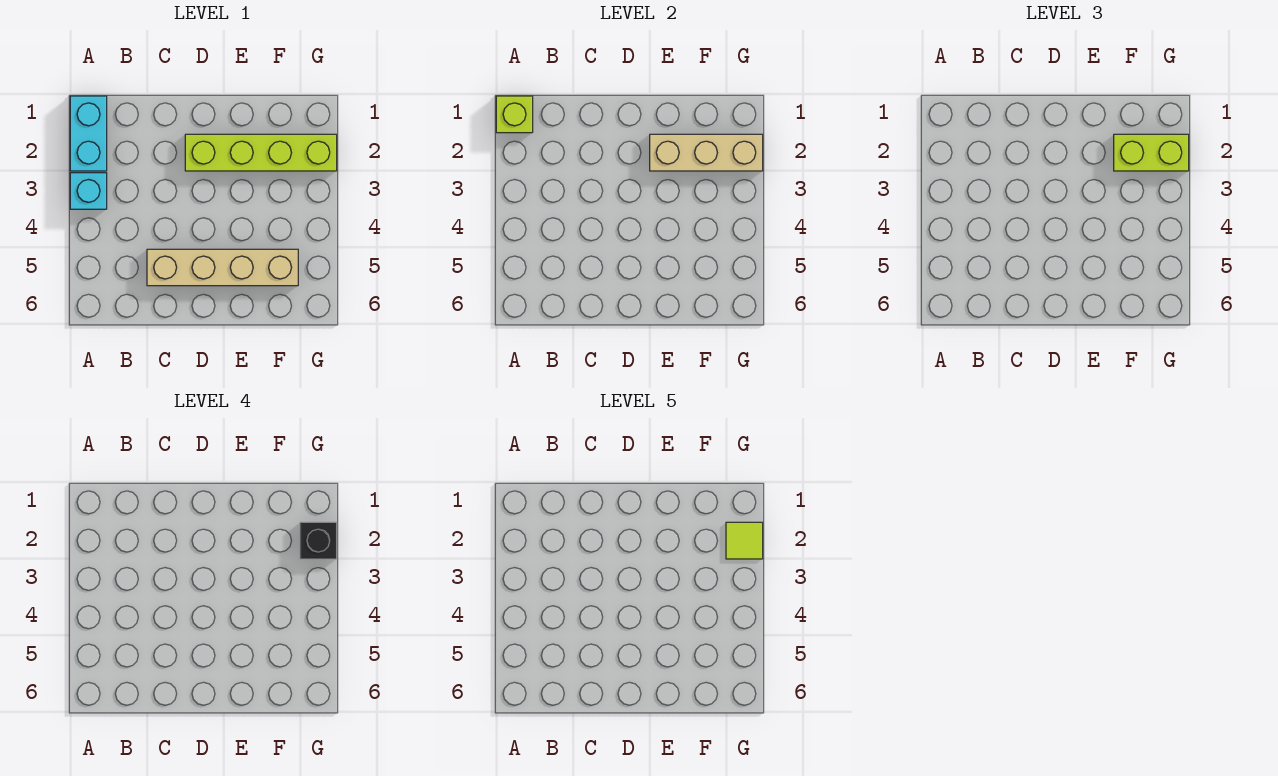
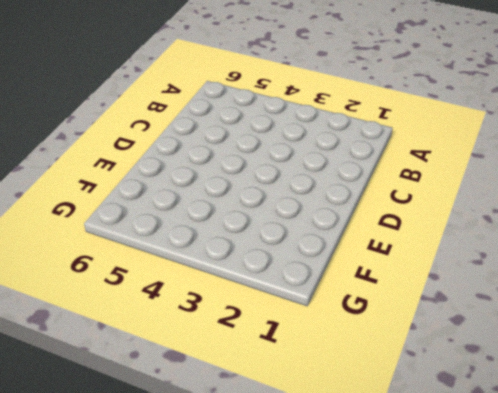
none -> cyan 1x2 brick [70,96,107,171]
none -> cyan 1x1 brick [70,173,107,209]

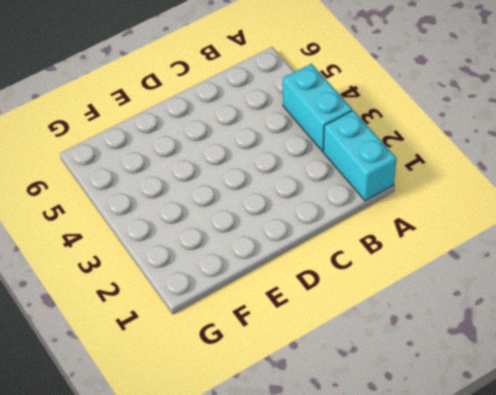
cyan 1x2 brick [283,64,352,151] -> cyan 1x1 brick [70,173,107,209]
none -> tan 1x4 brick [147,249,298,286]
none -> lime 1x4 brick [185,134,337,171]

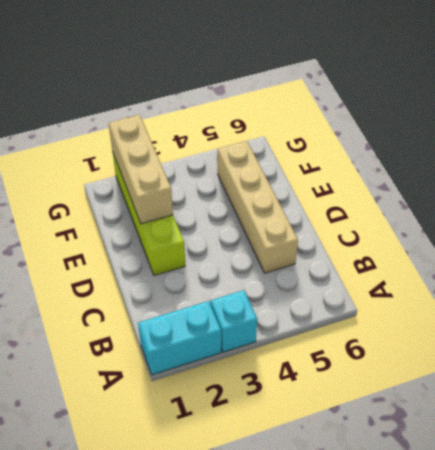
none -> lime 1x1 brick [496,96,533,133]
none -> lime 1x2 brick [1114,134,1189,171]

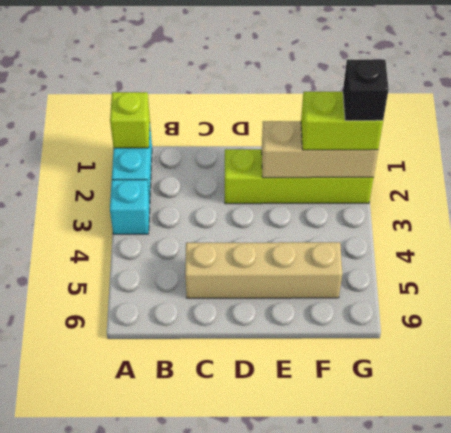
none -> lime 1x1 tile [726,522,763,559]

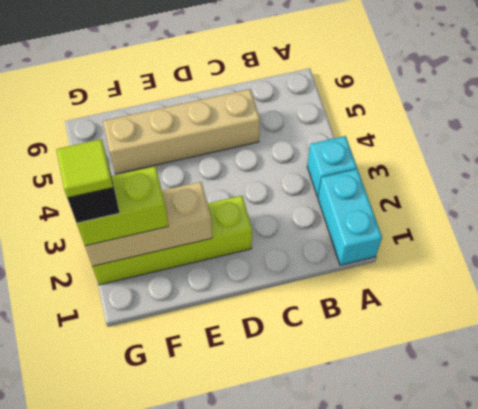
none -> lime 1x1 brick [496,96,533,133]

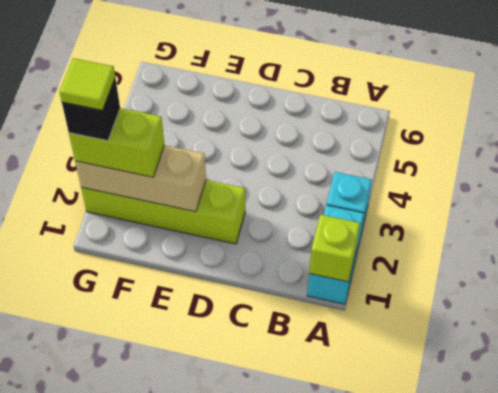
none -> tan 1x4 brick [147,249,298,286]

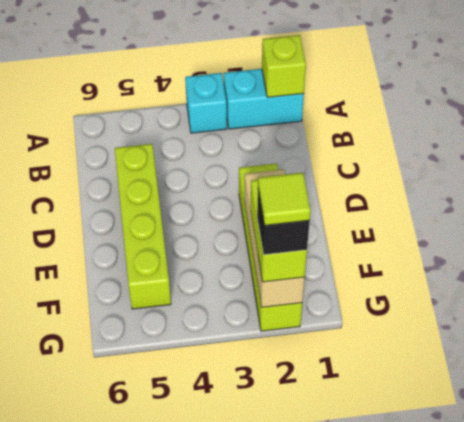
lime 1x4 brick [115,144,171,309] -> tan 1x4 brick [147,249,298,286]

